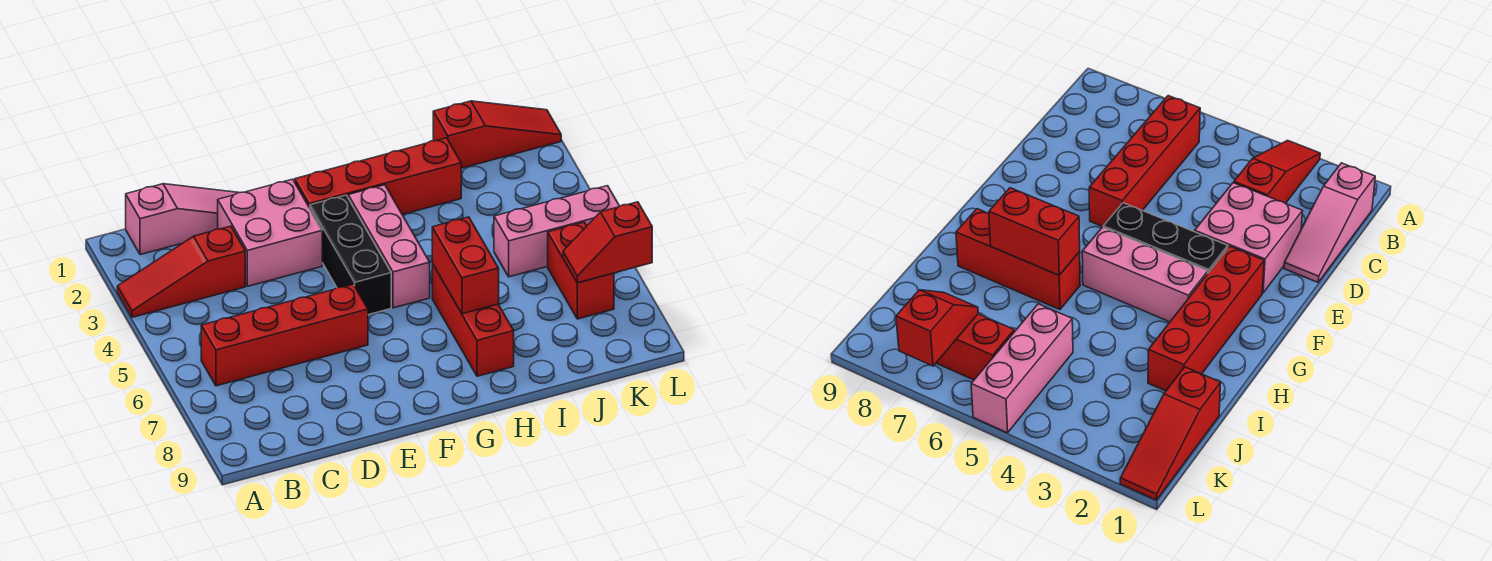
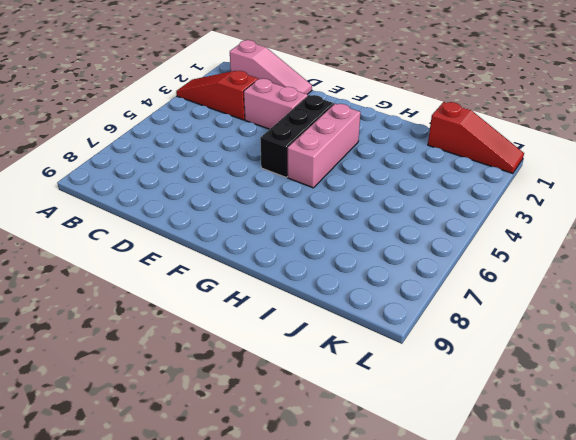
pink 1x2 brick [244,79,308,129] -> pink 2x2 brick [218,179,322,286]
none -> red 1x4 brick [201,284,368,386]
none -> red 1x4 brick [295,138,461,215]
none -> red 1x3 brick [432,264,514,376]

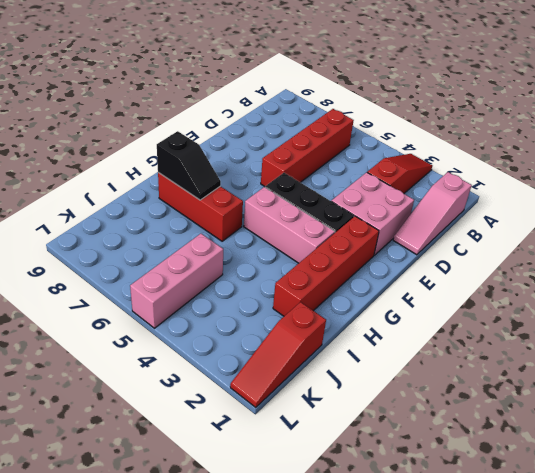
black 1x2 slope [157,131,221,200] -> red 1x2 brick [432,217,499,314]
none -> red 1x2 brick [548,222,614,319]
none -> red 1x2 slope [563,202,652,283]

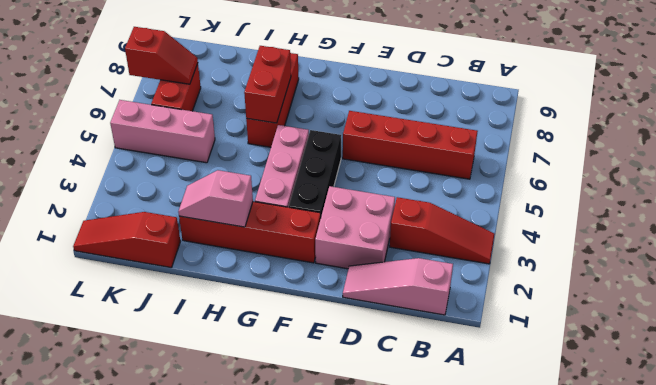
pink 1x2 slope [178,170,253,227] -> none

